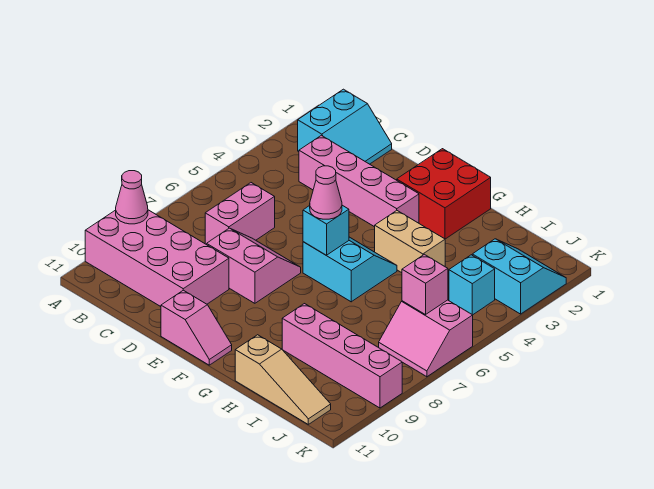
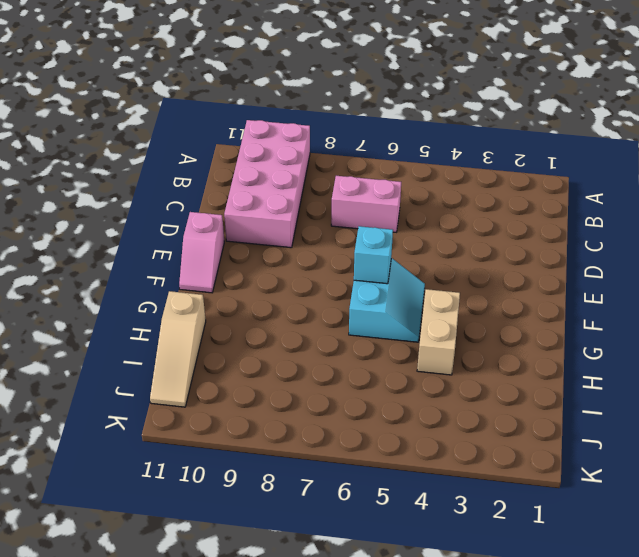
none -> cyan 2x2 slope [298,89,392,164]
none -> pink 1x4 brick [299,135,419,227]
none -> pink 2x2 slope [207,228,301,303]

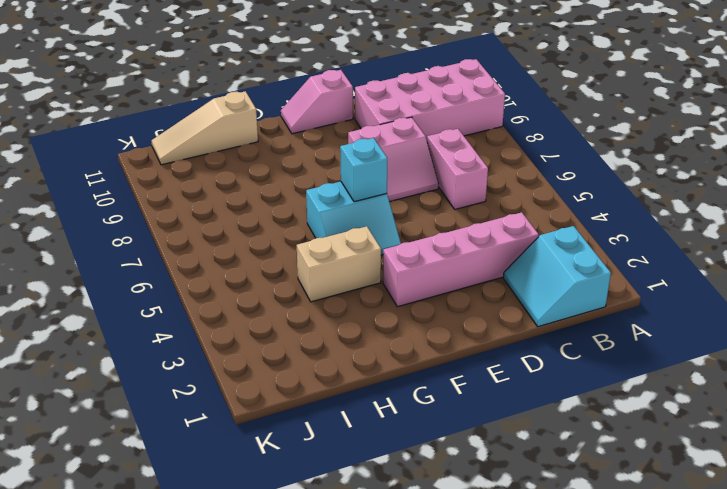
none -> red 2x2 brick [397,149,491,239]
none -> pink 1x4 brick [282,304,402,408]
none -> cyan 2x2 slope [472,239,566,314]

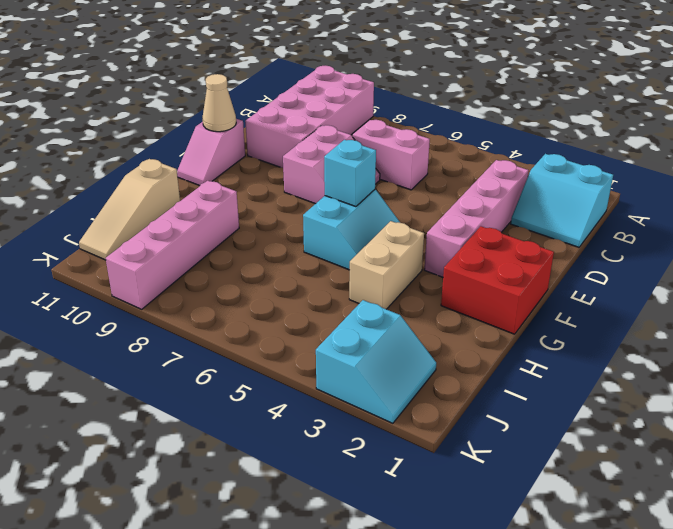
tan 1x1 cone [202,74,236,132] -> none
none -> cyan 1x1 brick [449,255,495,315]
none -> pink 2x2 slope [379,300,473,377]
none -> pink 1x1 cone [116,171,148,224]

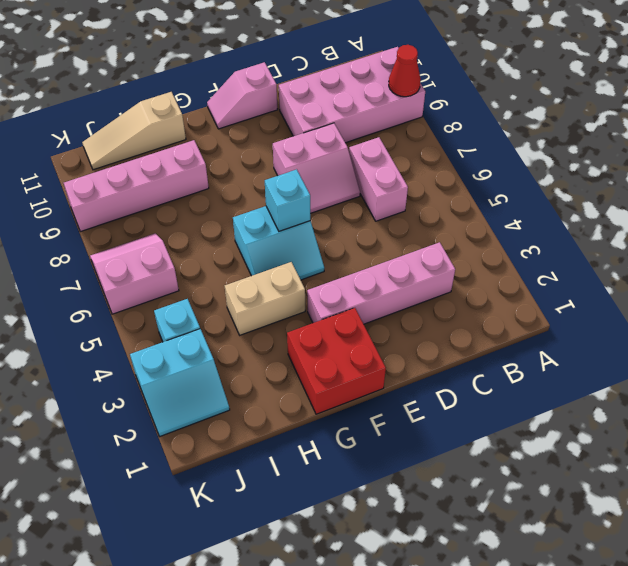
red 1x1 cone [389,45,421,97] -> pink 1x1 cone [116,171,148,224]
none -> cyan 2x2 slope [298,89,392,164]
none -> pink 1x1 brick [402,254,448,314]
none -> pink 1x1 cone [310,166,342,219]

